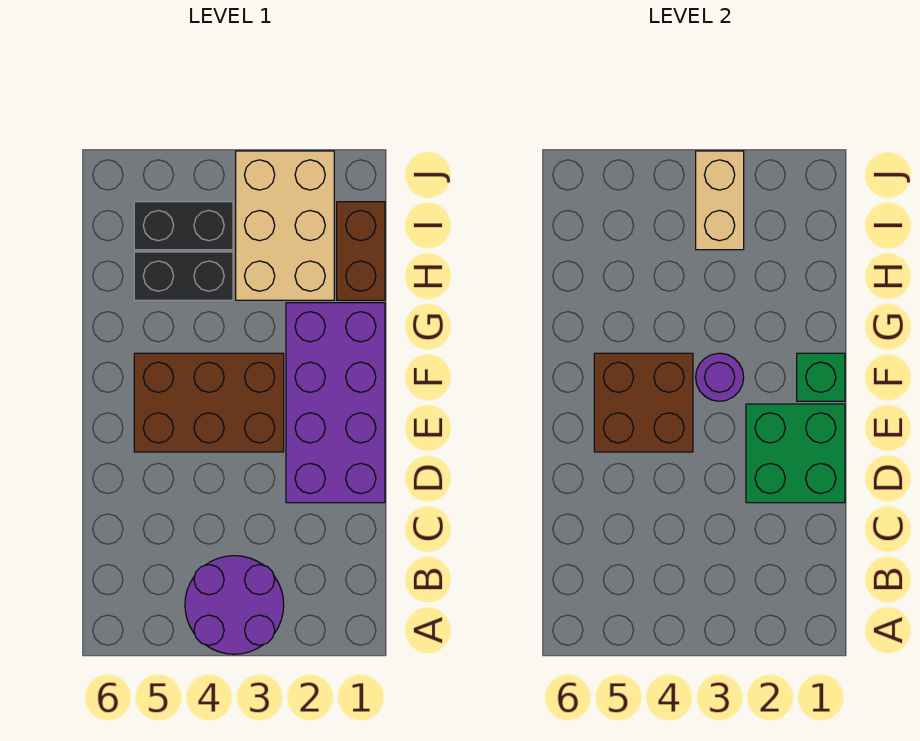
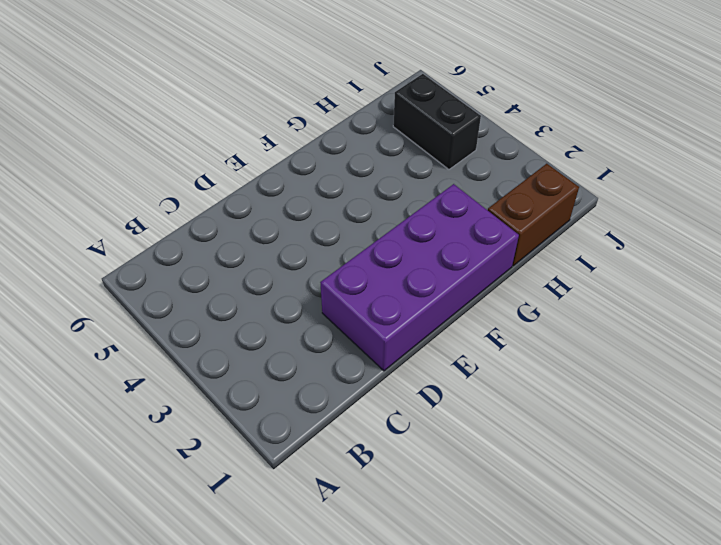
none -> purple 2x2 round brick [185,556,284,654]
none -> brown 2x3 brick [134,353,284,452]
none -> tan 2x3 brick [236,151,334,300]

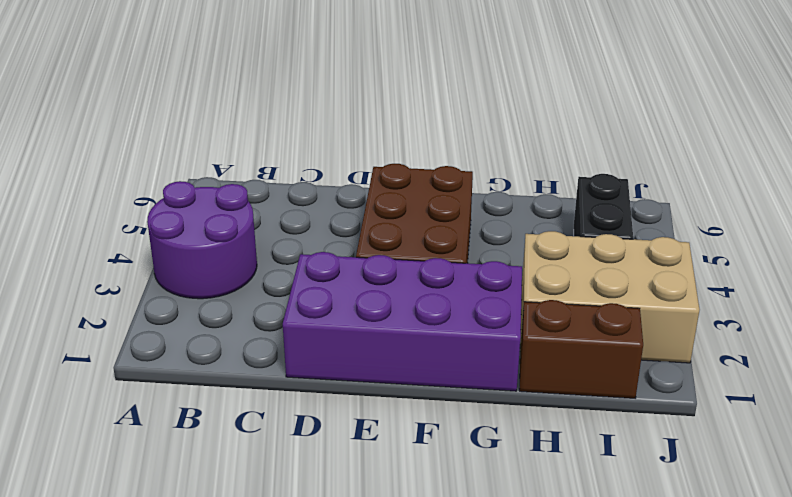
none -> black 1x2 brick [134,252,233,300]
none -> green 2x2 brick [746,404,845,503]
none -> brown 2x2 brick [594,353,693,452]

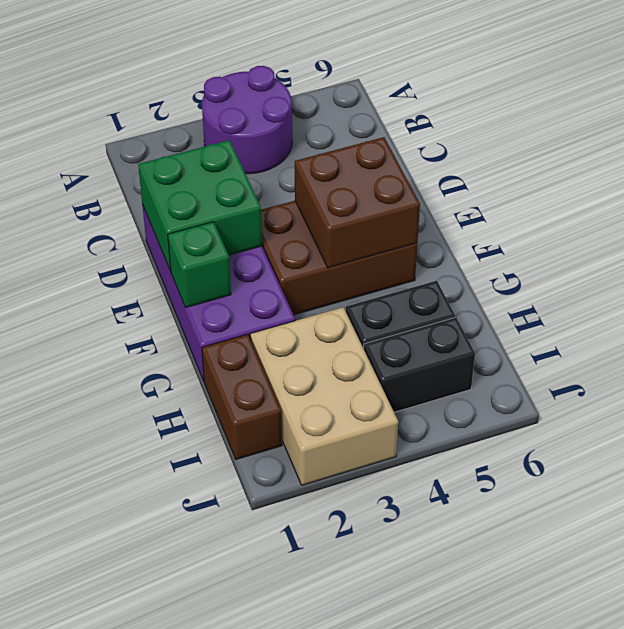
none -> purple 1x1 round brick [696,353,744,401]
none -> tan 1x2 brick [696,151,744,250]

